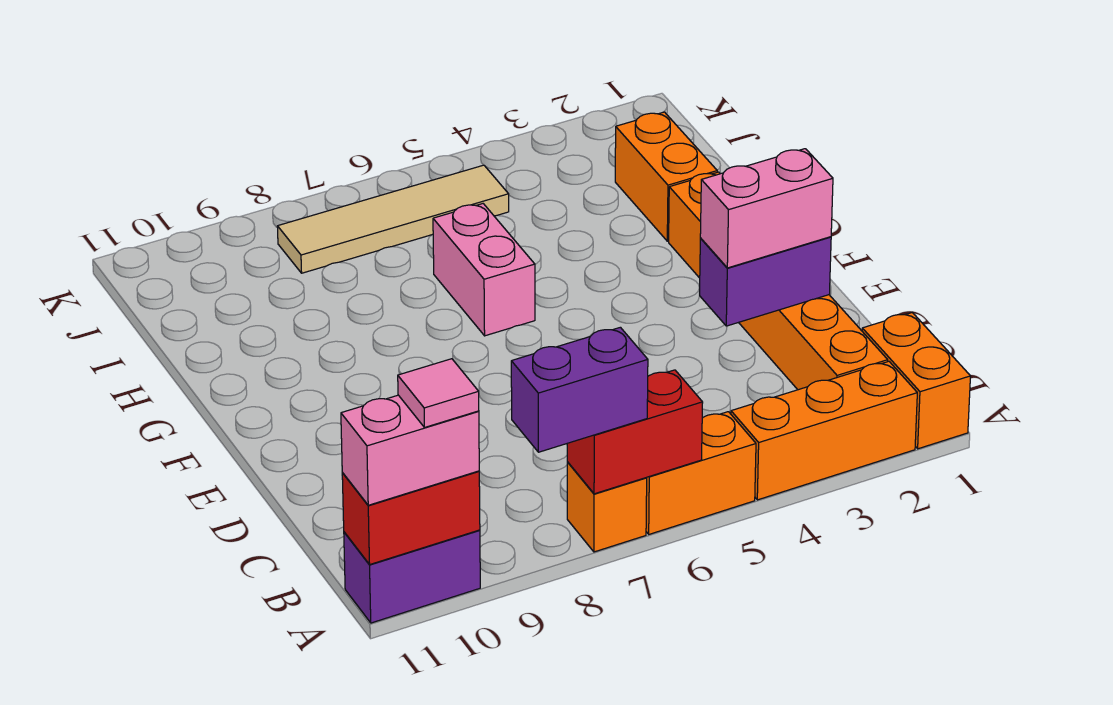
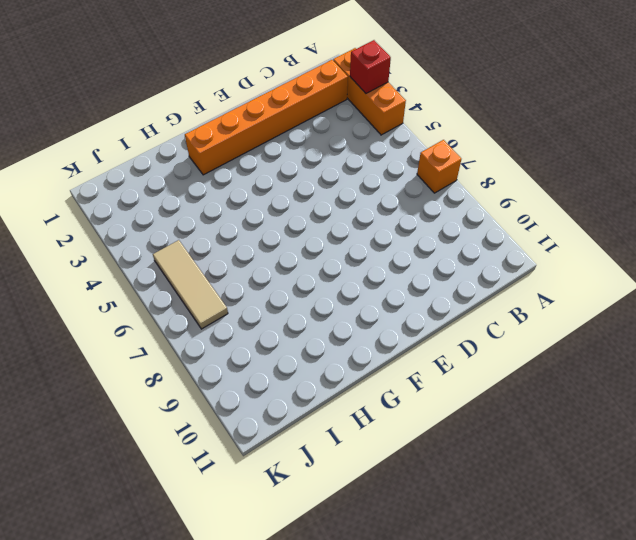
red 1x1 brick [350,40,391,93] -> none
tan 1x3 tile [153,240,228,329] -> tan 1x4 tile [277,165,509,273]
none -> orange 1x2 brick [862,313,970,449]
none -> orange 1x2 brick [646,412,756,534]
none -> purple 1x2 brick [344,530,480,623]

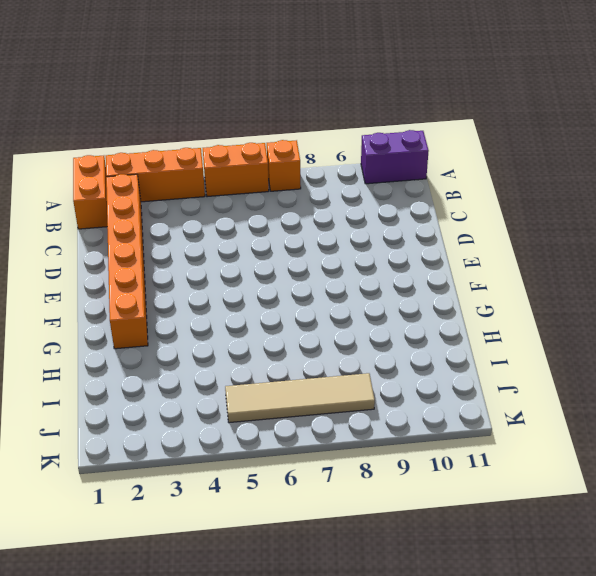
none -> pink 1x2 brick [433,204,535,336]
none -> orange 1x2 brick [615,112,717,241]
none -> red 1x2 brick [567,370,703,494]

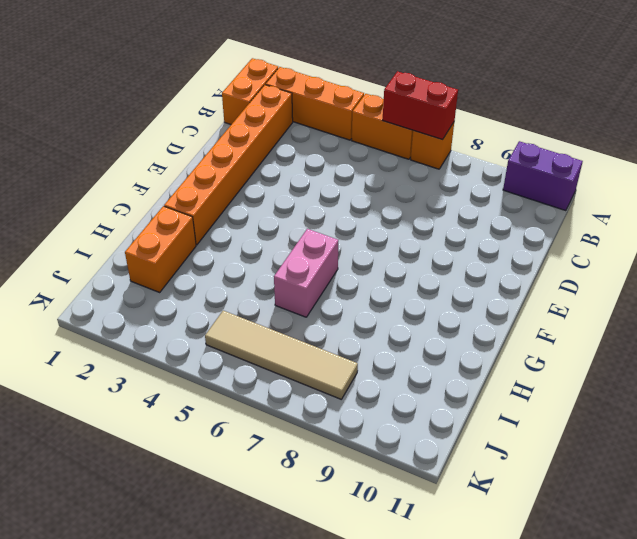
none -> red 1x2 brick [342,471,480,565]
none -> purple 1x2 brick [700,237,831,326]
none -> purple 1x2 brick [511,327,648,452]

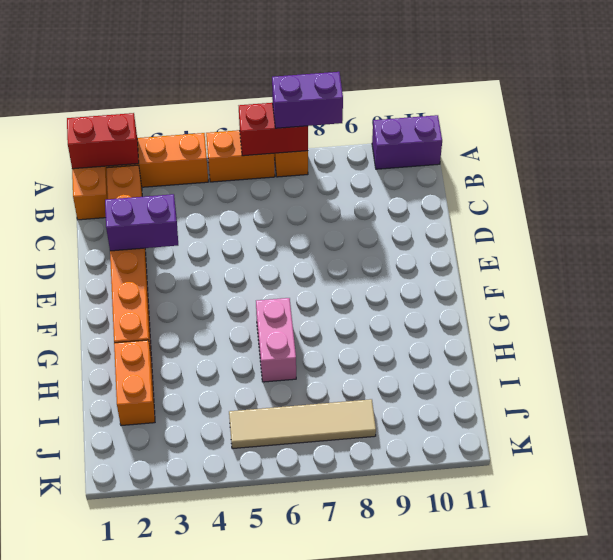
red 1x2 brick [67,113,139,169] -> red 1x2 brick moved to [342,471,480,565]
none -> pink 1x2 brick [341,395,479,505]
none -> pink 1x2 brick [700,149,833,268]
none -> pink 1x1 tile [398,359,479,428]

